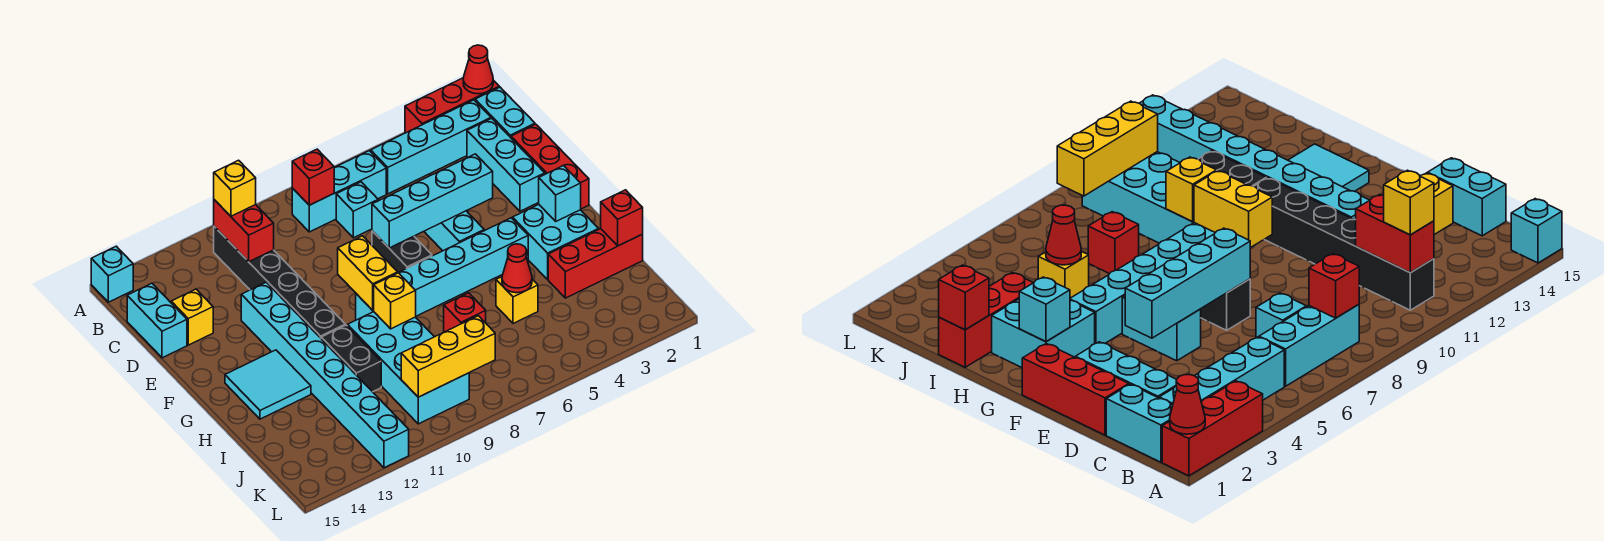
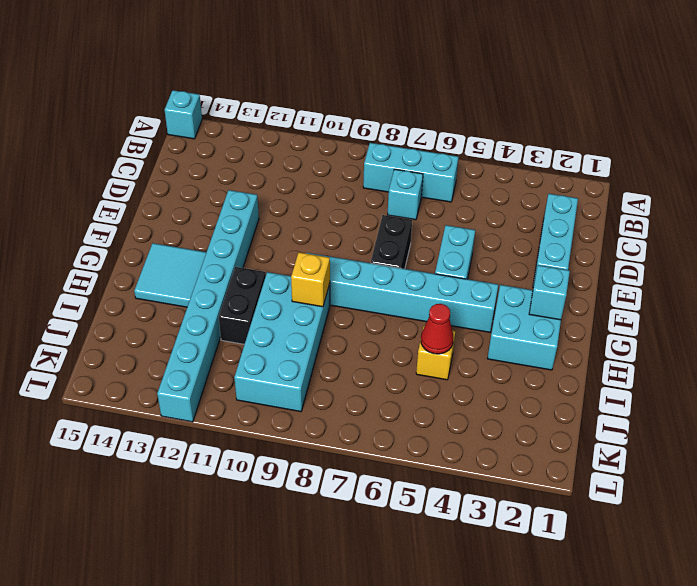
none -> red 1x3 brick [405,78,499,133]
none -> cyan 1x2 brick [475,87,535,137]
none -> cyan 1x4 brick [371,100,491,194]
none -> black 1x6 brick [214,226,345,338]

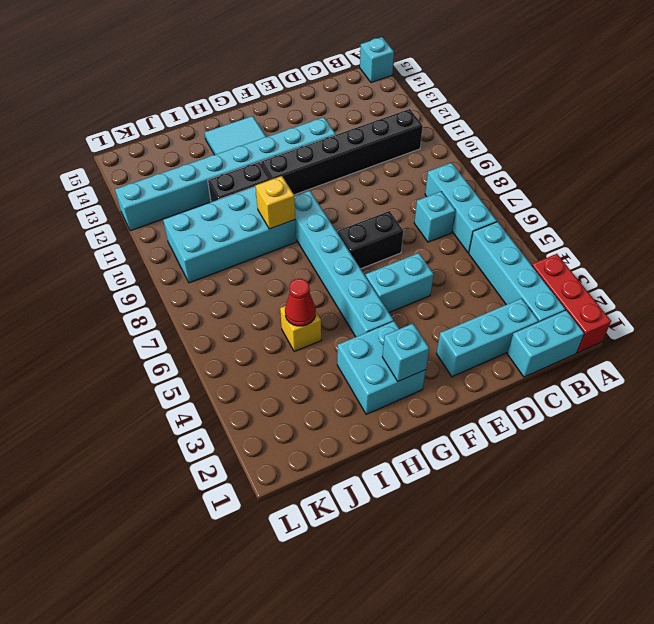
none -> cyan 1x2 brick [127,283,187,358]
none -> red 1x3 brick [511,124,589,209]
none -> yellow 1x1 brick [171,289,213,345]
none -> red 1x3 brick [548,229,643,298]

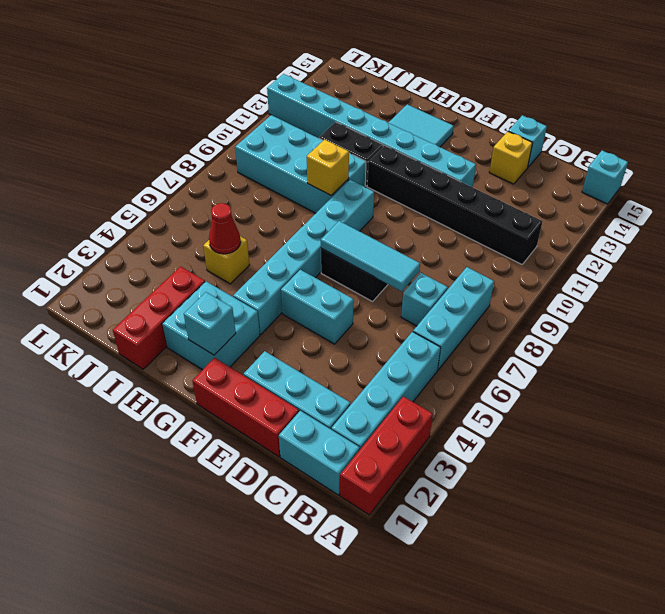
cyan 1x3 tile [321,221,420,291] -> cyan 1x4 brick [372,154,493,248]
cyan 1x1 brick [508,115,547,167] -> cyan 1x2 brick [127,283,187,358]
none -> red 1x1 brick [444,293,486,332]
none -> red 1x1 cone [463,45,493,94]
none -> red 1x1 brick [292,149,335,205]
none -> red 1x2 brick [214,200,274,262]

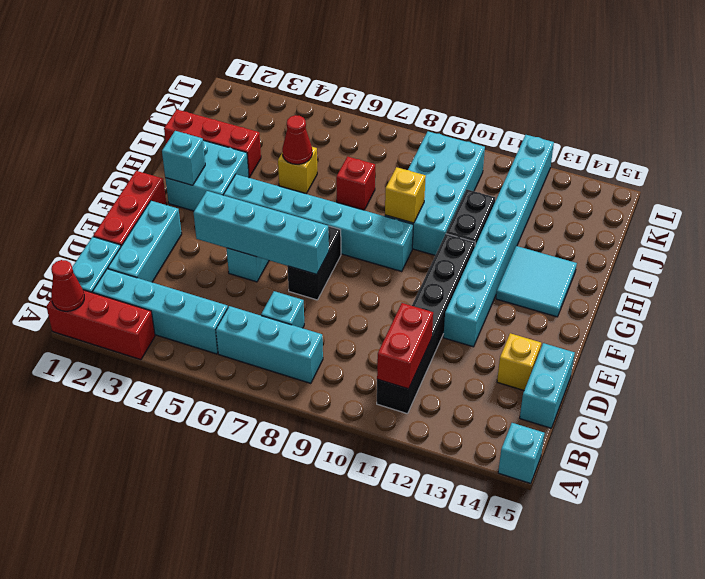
none -> red 1x1 brick [292,149,335,205]
none -> yellow 1x2 brick [338,236,398,310]
none -> red 1x1 brick [601,190,643,246]
none -> yellow 1x3 brick [401,316,495,397]

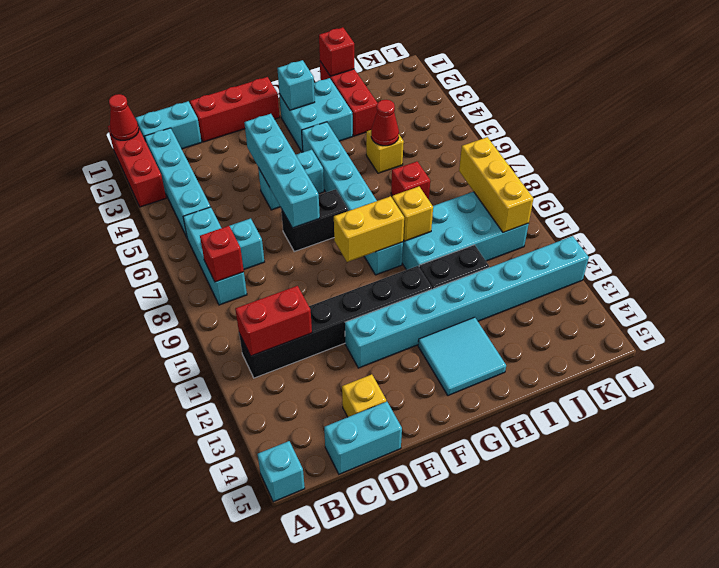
none -> cyan 1x3 brick [467,118,545,211]
none -> yellow 1x1 brick [214,160,256,216]

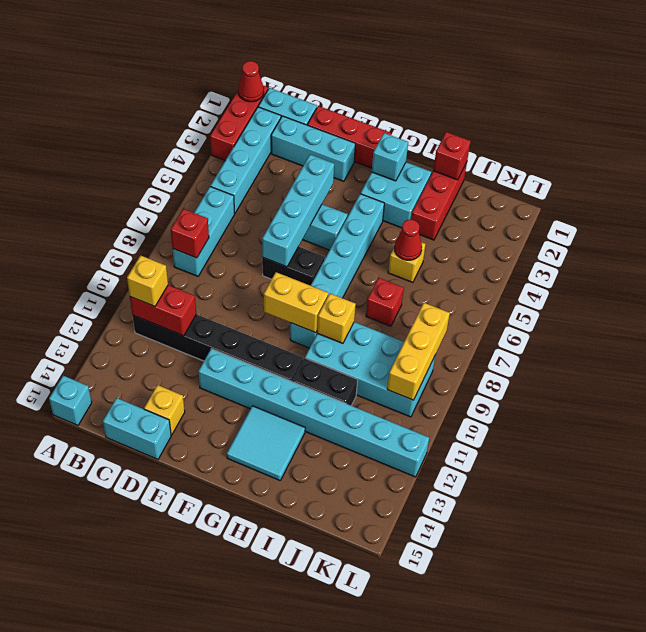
none -> cyan 1x1 brick [336,182,378,238]

